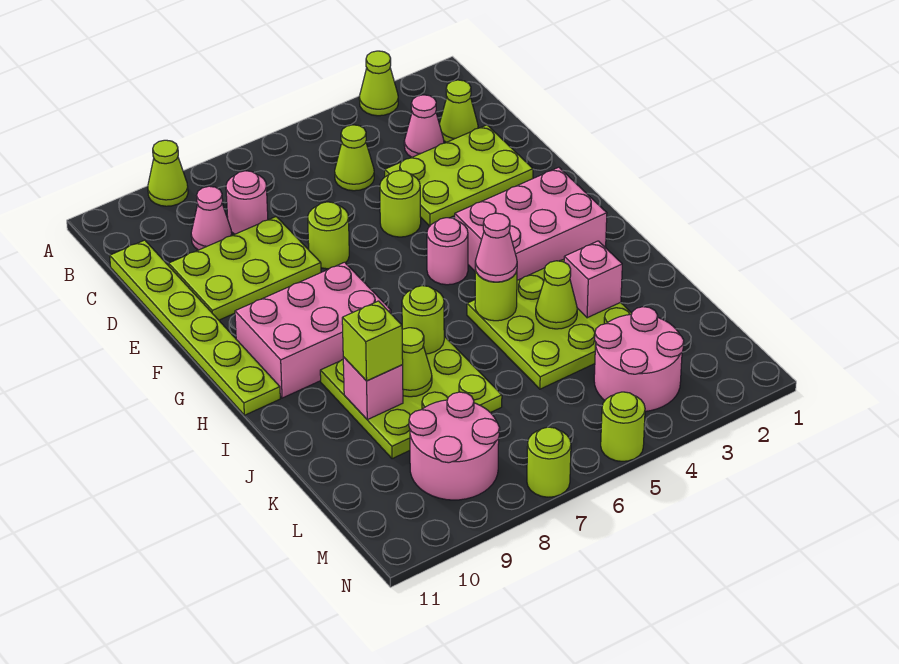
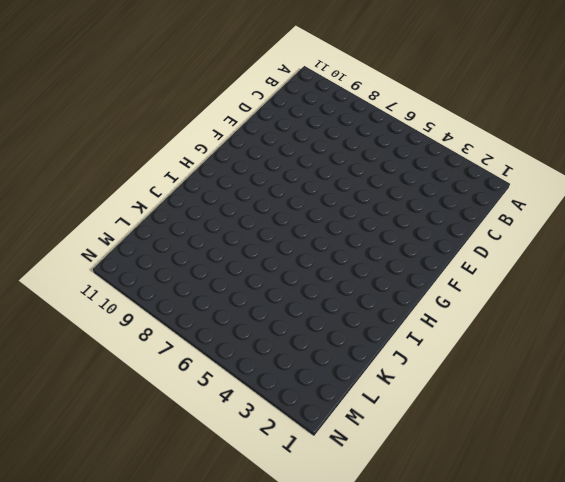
none -> lime 1x1 cone [359,51,398,116]
none -> lime 1x1 cone [148,140,188,206]
none -> lime 1x1 cone [439,80,478,142]

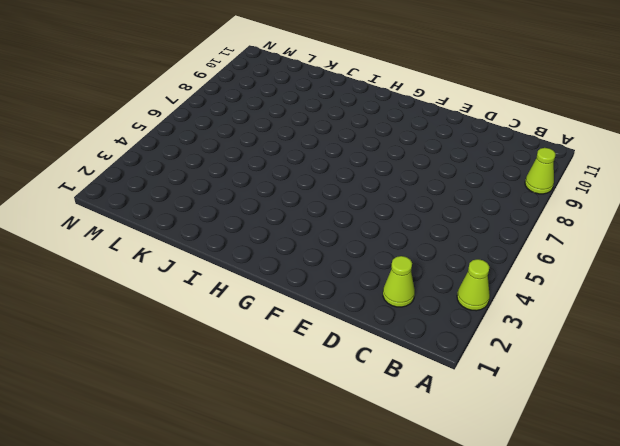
none -> pink 1x1 cone [404,95,444,157]
none -> lime 1x1 cone [335,125,374,191]
none -> pink 1x1 round brick [226,171,268,234]

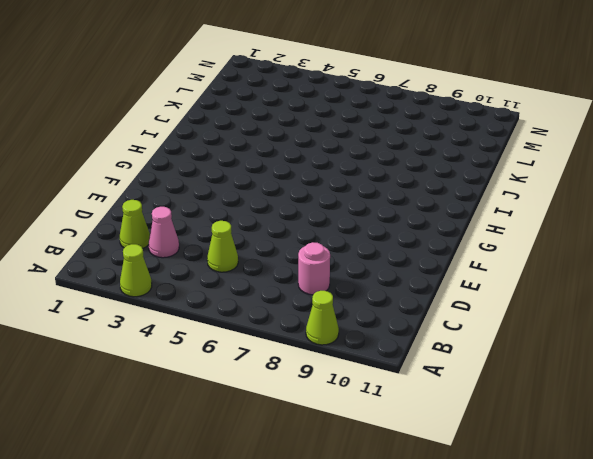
none -> pink 1x1 cone [191,186,232,250]
none -> lime 1x6 plate [110,240,280,415]
none -> lime 2x3 plate [385,125,533,226]

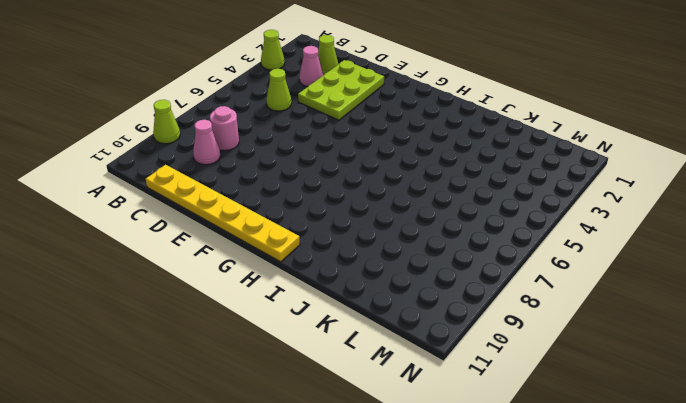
yellow 1x6 plate [145,165,300,262] -> lime 1x6 plate [110,240,280,415]
none -> lime 2x3 plate [169,217,321,320]
none -> lime 1x1 round brick [380,171,421,237]
none -> lime 1x1 round brick [308,202,349,269]

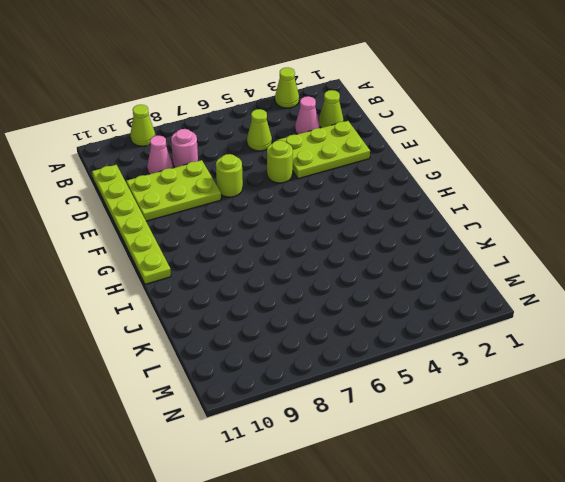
none -> pink 2x3 brick [455,167,607,280]
none -> pink 1x1 round brick [427,218,468,285]
none -> pink 2x3 brick [235,262,391,398]

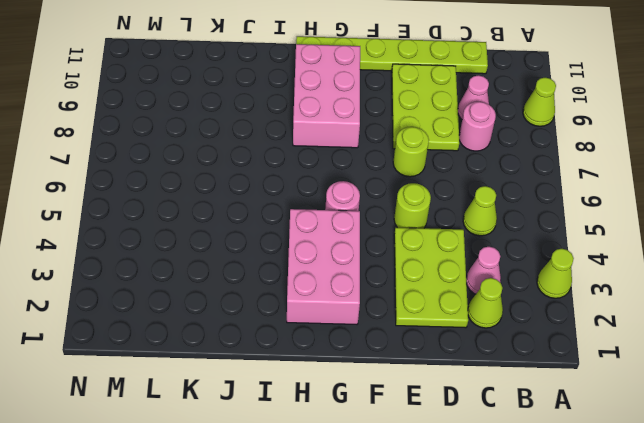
none -> lime 3x3 plate [467,260,632,389]
none -> lime 3x3 plate [320,336,502,459]
none -> pink 2x2 round brick [594,307,684,411]

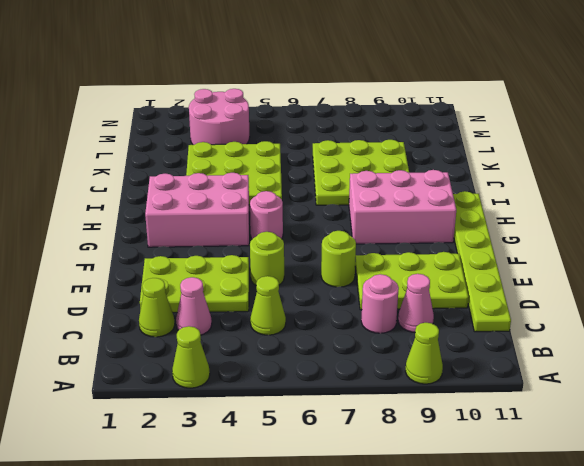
none -> pink 2x2 round brick [409,392,500,500]
none -> lime 1x1 round brick [601,392,645,461]
none -> lime 1x1 round brick [527,427,571,497]

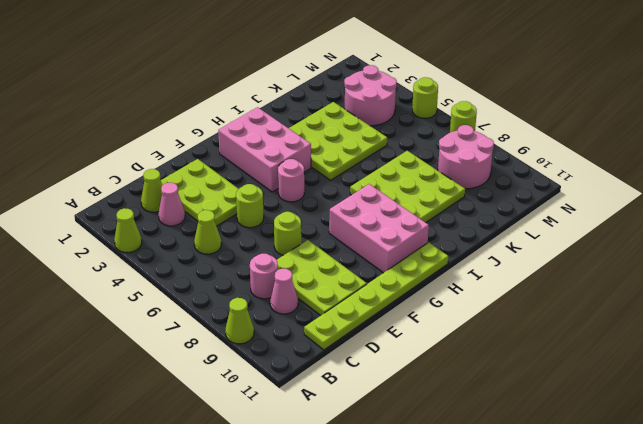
none -> lime 1x1 round brick [475,269,517,321]
none -> lime 1x1 round brick [402,286,444,354]
none -> pink 1x1 brick [564,241,622,318]

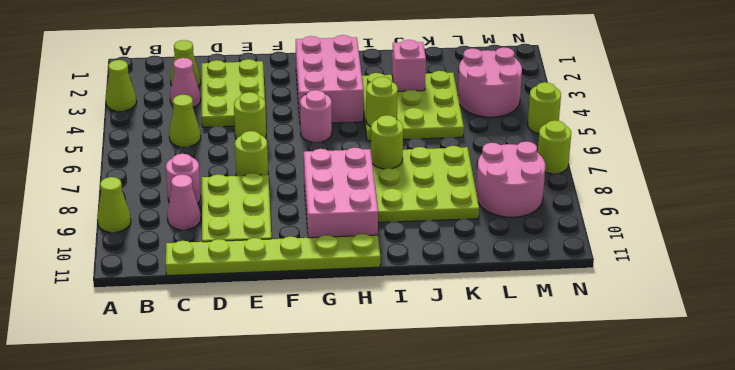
none -> lime 1x1 cone [536,261,577,329]
none -> lime 1x1 cone [402,328,432,397]
none -> pink 1x1 brick [343,357,403,420]

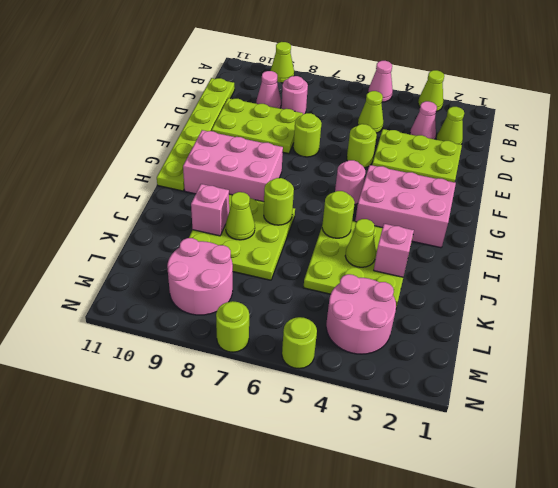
pink 1x1 cone [368,61,393,102] -> pink 1x1 cone moved to [475,213,517,282]
none -> lime 1x1 brick [342,301,403,381]

